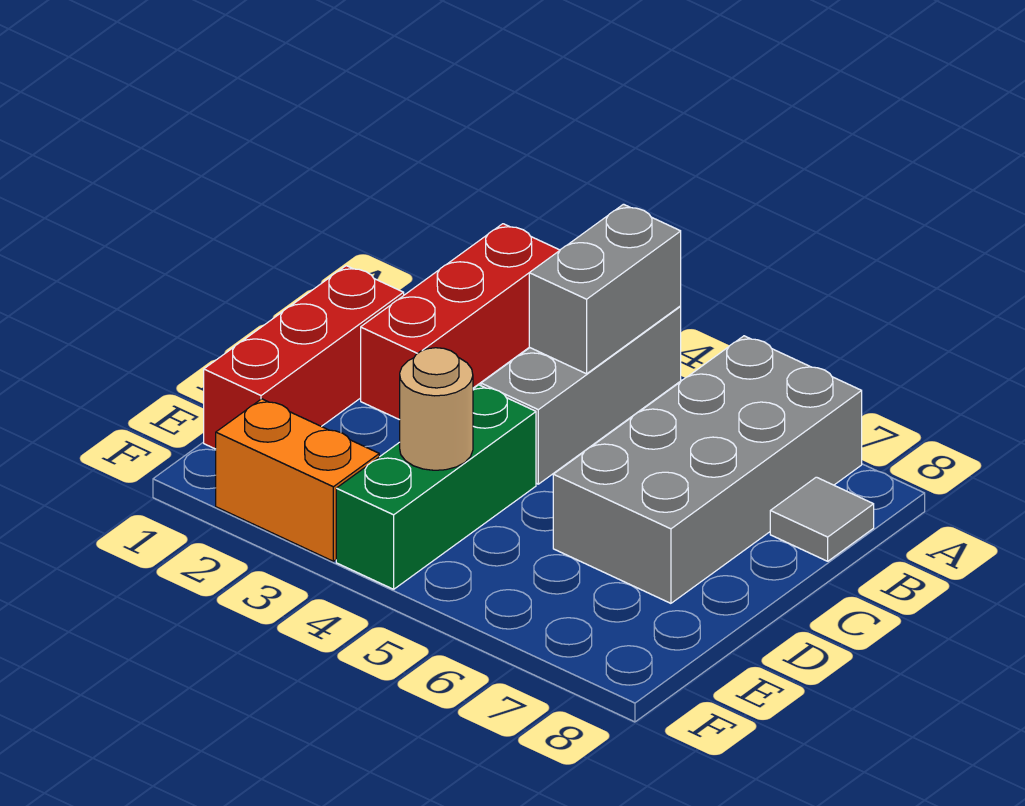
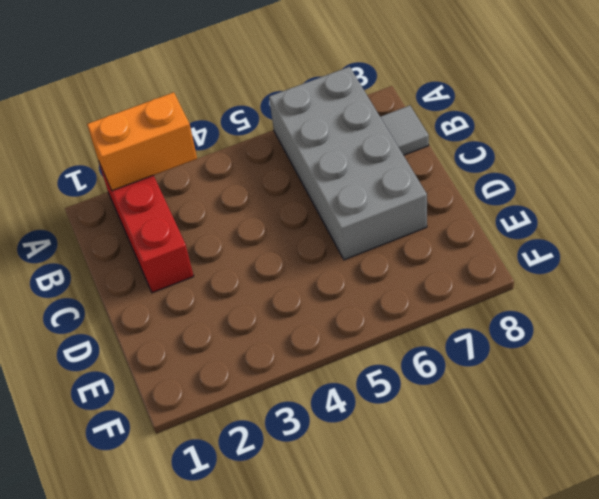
orange 1x2 brick [87,92,197,191] -> orange 1x2 brick moved to [216,399,379,561]
none -> grey 1x3 brick [481,306,681,484]
none -> red 1x3 brick [204,266,404,449]

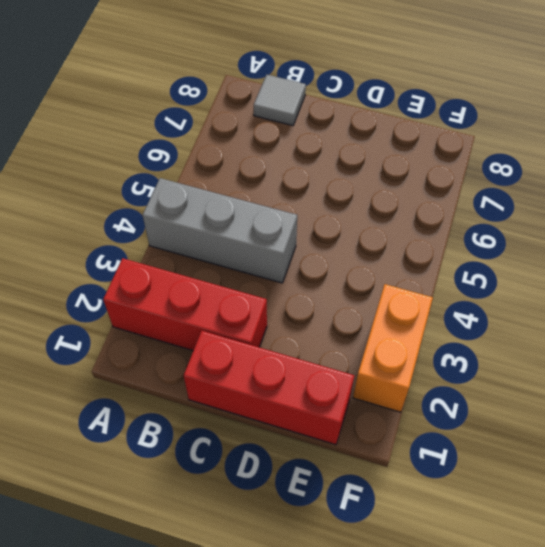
none -> grey 2x4 brick [553,336,862,603]
none -> green 1x3 brick [336,385,536,589]

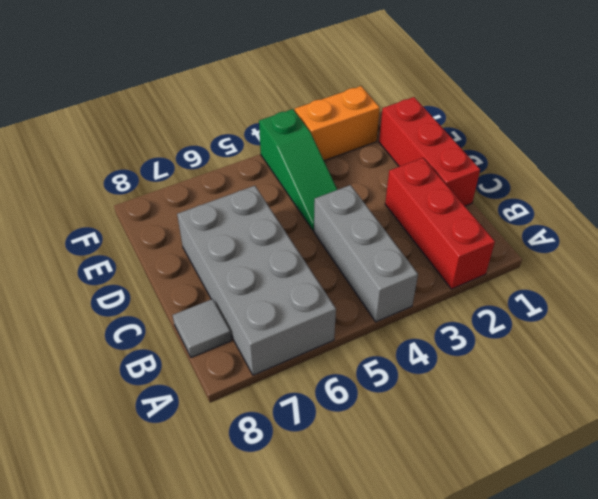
green 1x3 slope [259,109,337,231] -> green 1x3 brick [336,385,536,589]
none -> grey 1x2 brick [529,204,681,374]
none -> tan 1x1 round brick [400,348,473,470]

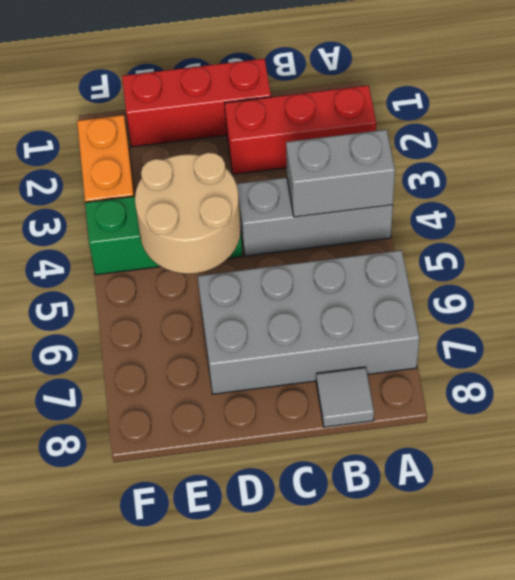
tan 2x2 round brick [135,153,241,274] -> tan 1x1 round brick [400,348,473,470]

